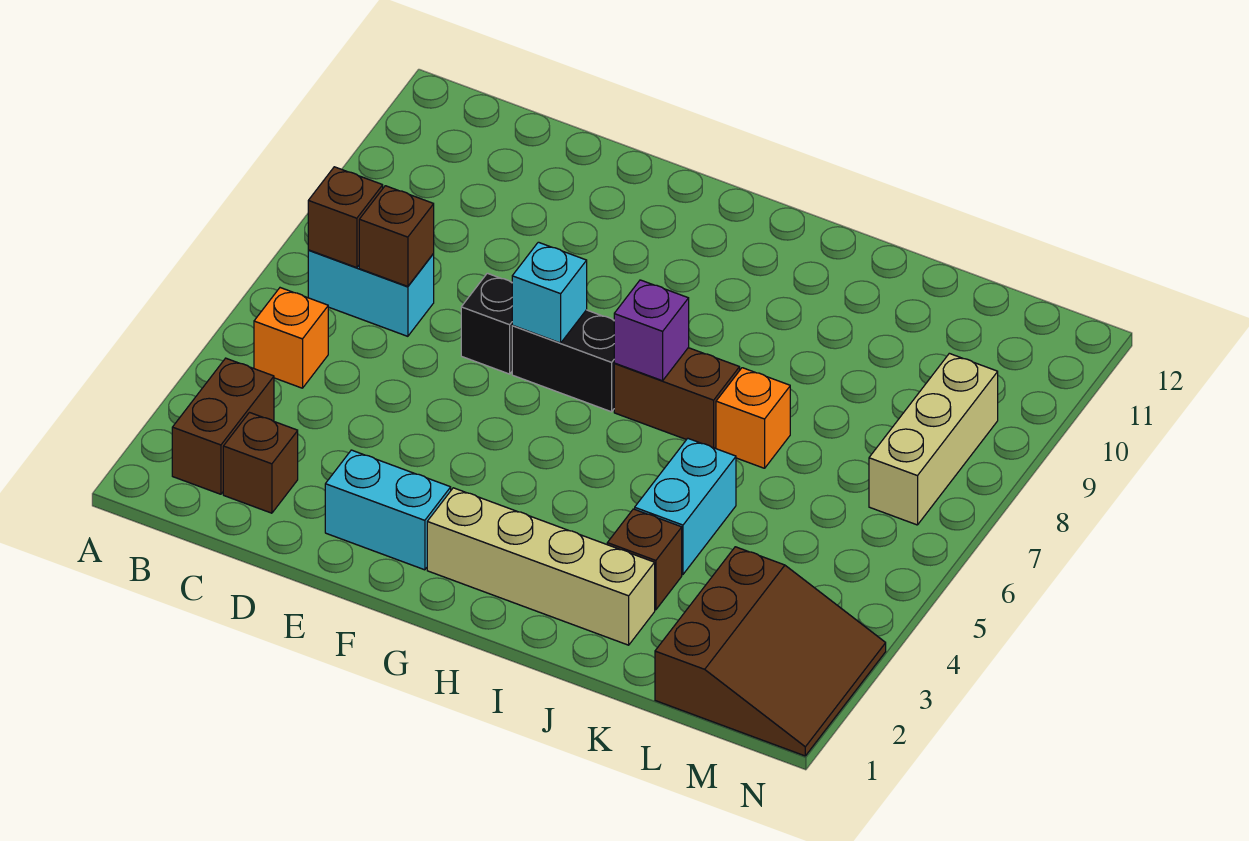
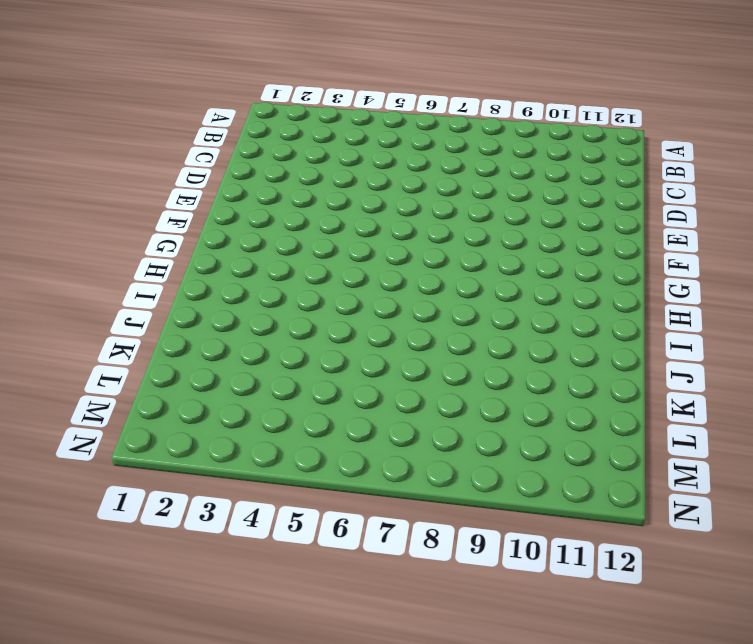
none -> brown 1x2 brick [172,358,274,494]
none -> orange 1x1 brick [254,288,328,388]
none -> cyan 1x2 brick [308,250,434,336]

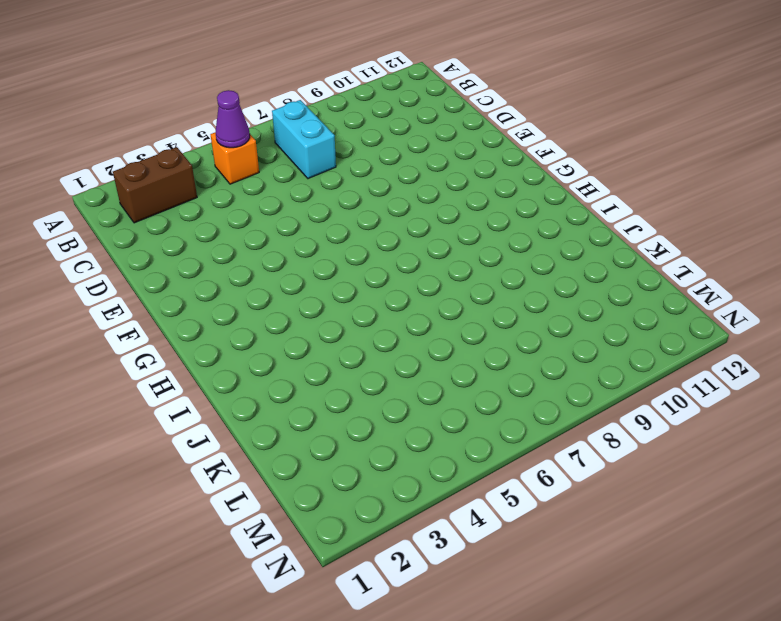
purple 1x1 cone [216,90,250,148] -> none
none -> brown 1x1 brick [223,413,298,513]
none -> cyan 1x2 brick [325,450,451,570]
none -> black 1x1 brick [461,273,512,374]

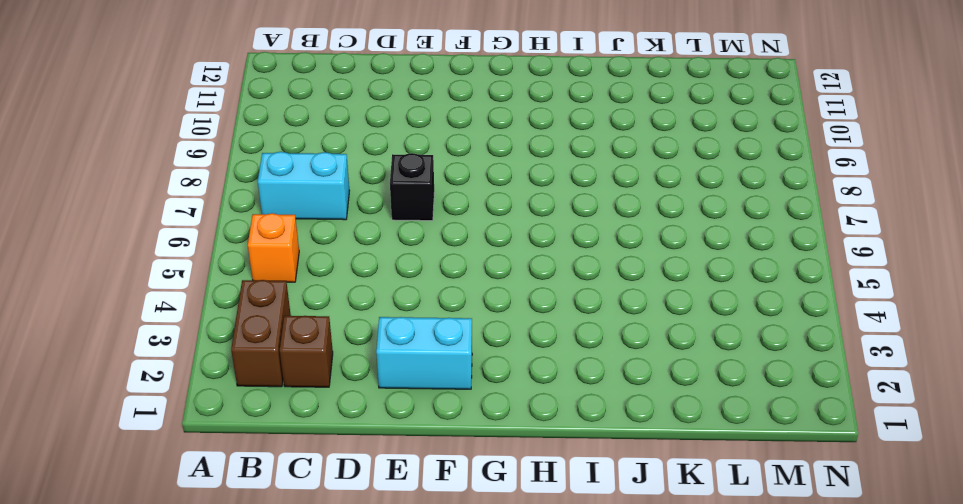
none -> black 1x2 brick [512,310,614,412]
none -> tan 1x4 brick [427,488,655,645]
none -> brown 1x2 brick [614,348,740,448]

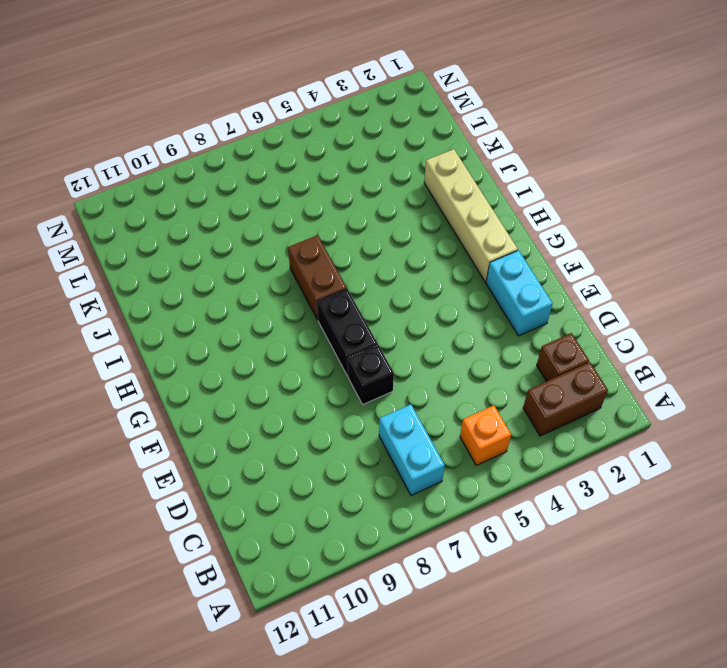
none -> brown 1x1 brick [607,509,682,610]
none -> cyan 1x2 brick [635,438,736,574]
none -> orange 1x1 brick [716,368,790,468]

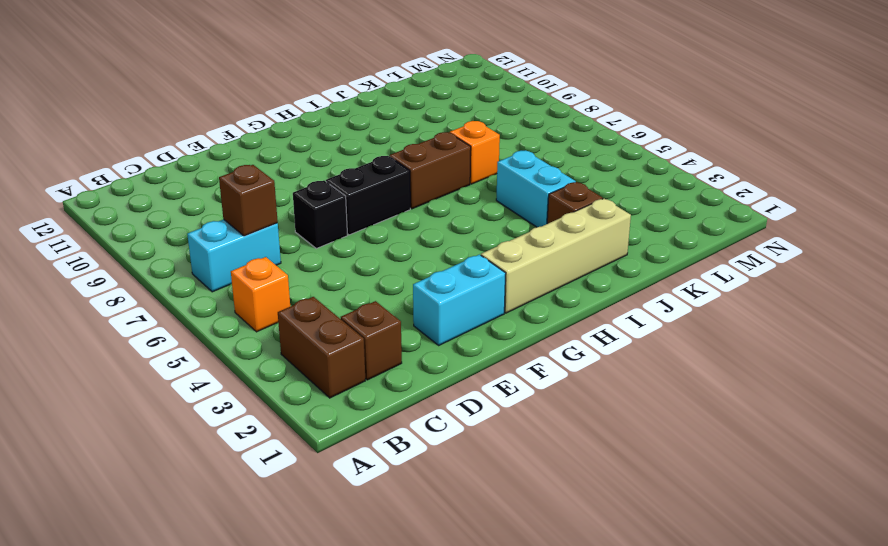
none -> brown 3x3 slope [655,547,886,756]
none -> tan 1x3 brick [869,353,998,525]
none -> brown 1x1 brick [308,167,383,268]

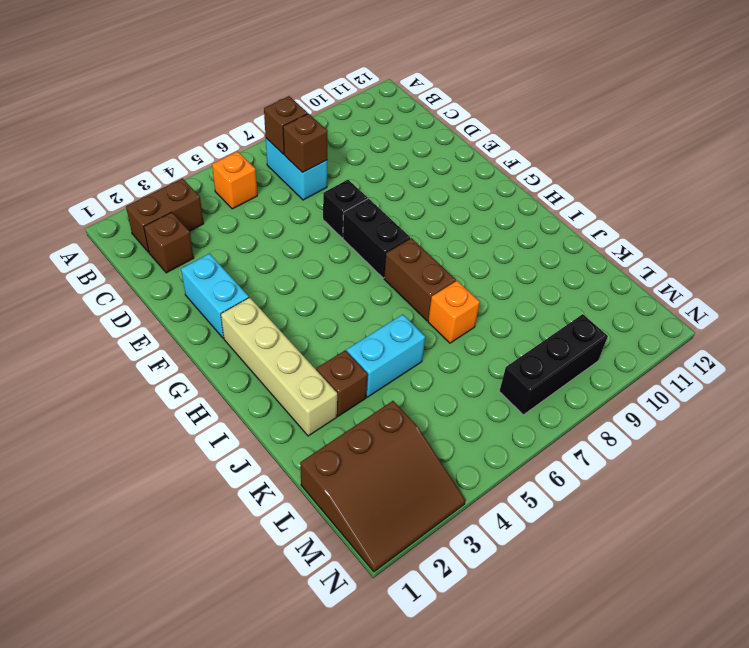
black 1x3 brick [499,314,608,415] -> tan 1x3 brick [869,353,998,525]
none -> cyan 1x1 brick [512,242,587,343]
none -> purple 1x1 brick [614,280,689,381]

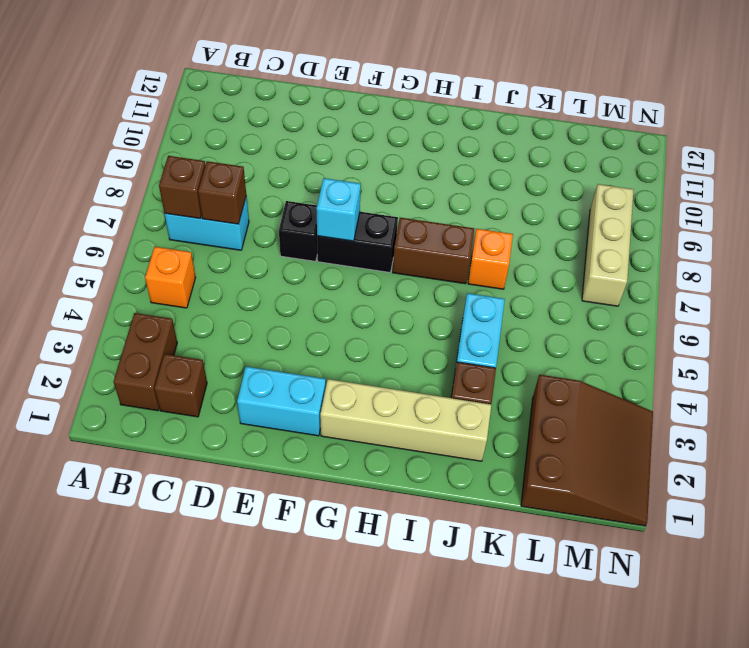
none -> purple 1x1 brick [614,280,689,381]

